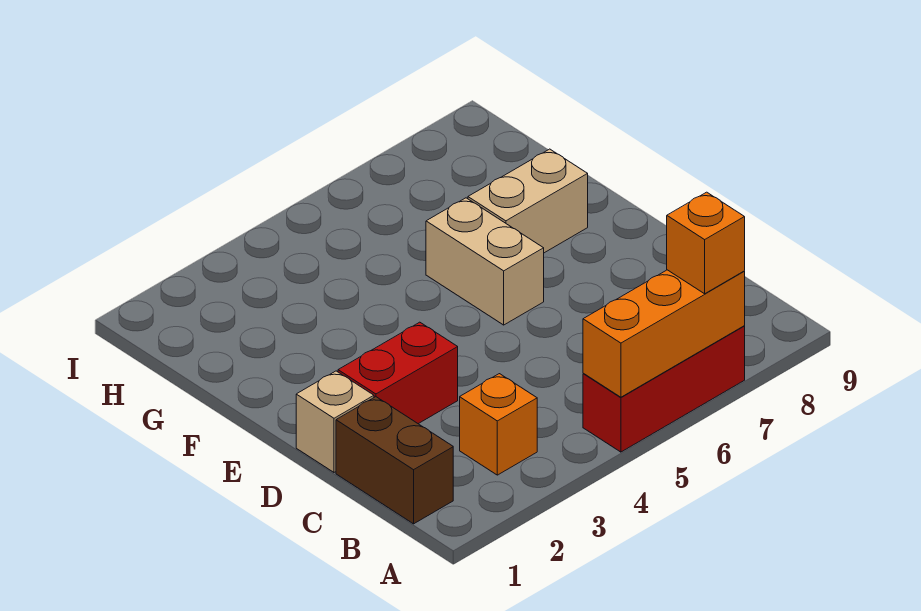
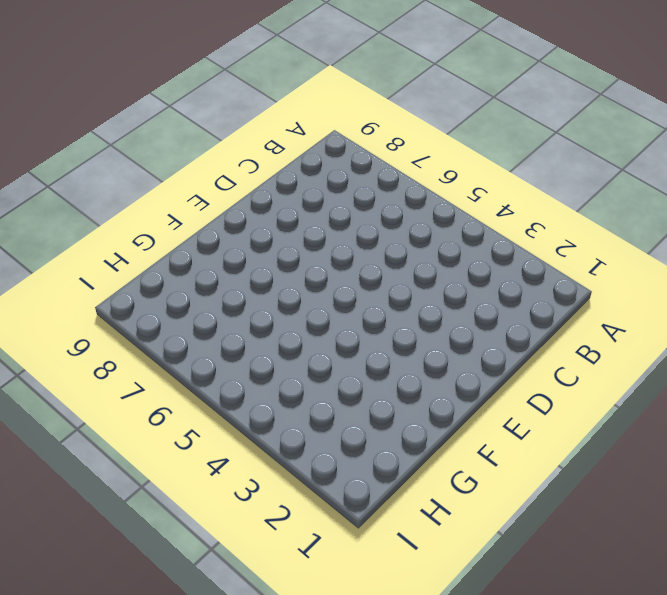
none -> red 1x3 brick [583,326,745,452]
none -> brown 1x2 brick [336,397,453,524]

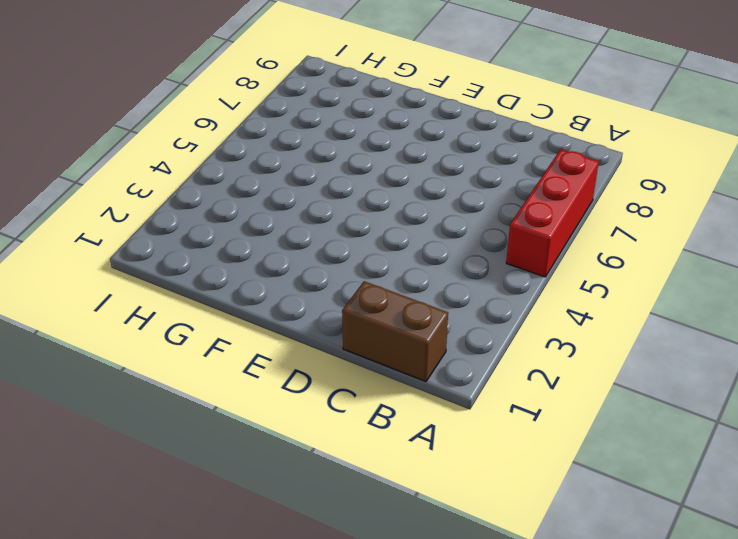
none -> orange 1x1 brick [460,374,537,475]
none -> tan 1x1 brick [296,371,374,472]

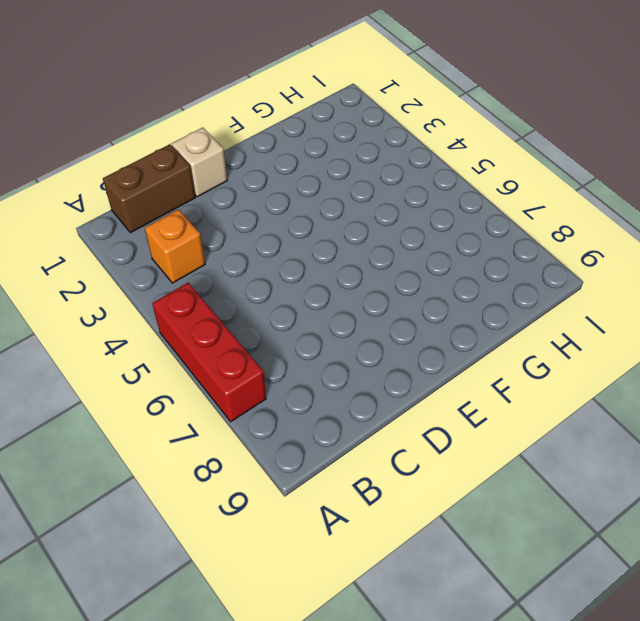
none -> red 1x2 brick [338,322,458,424]
none -> tan 1x2 brick [426,198,544,325]

